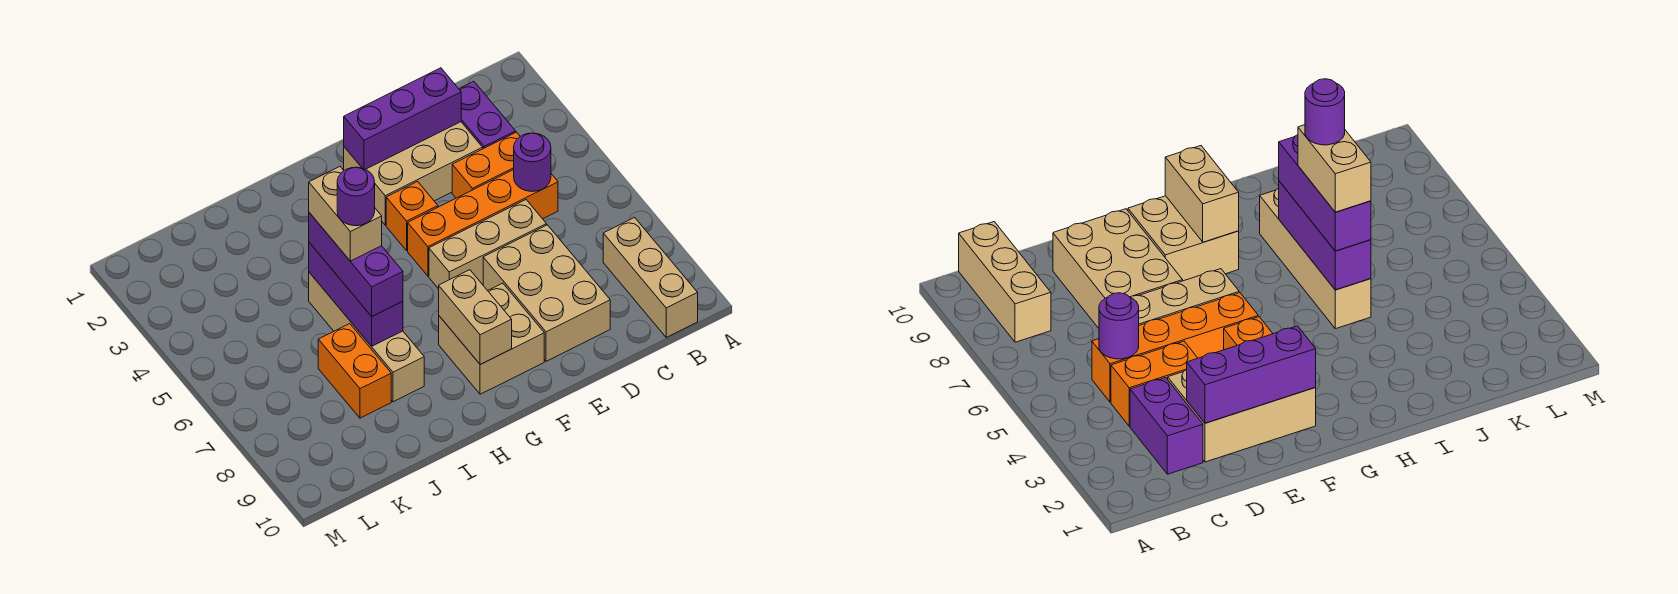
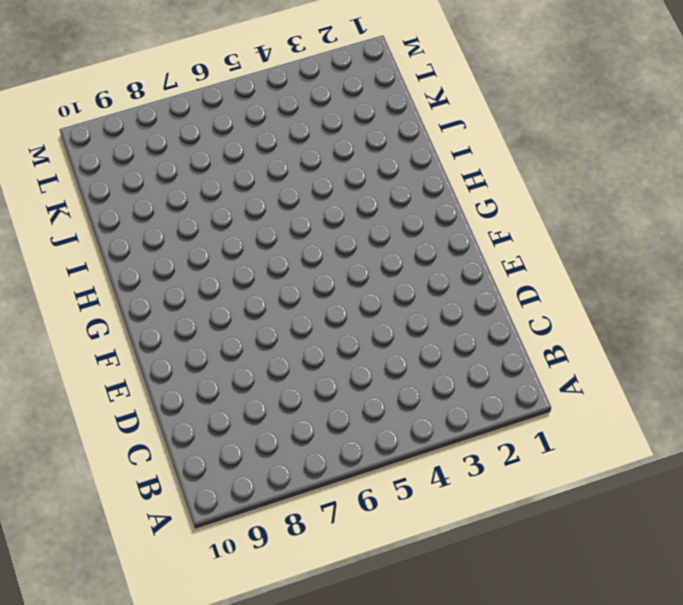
none -> tan 1x3 brick [603,218,698,337]
none -> purple 1x2 brick [459,81,516,149]
none -> orange 1x2 brick [452,132,520,198]

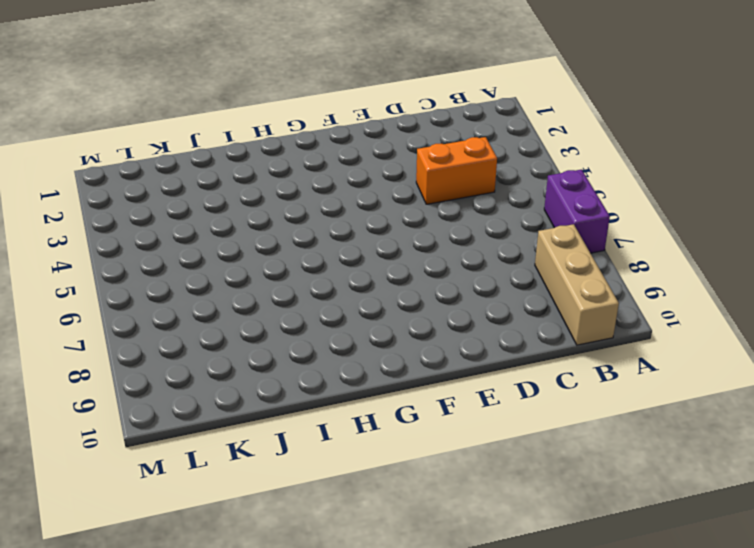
purple 1x2 brick [544,170,610,253] -> purple 1x2 brick moved to [459,81,516,149]
none -> orange 1x4 brick [408,170,558,276]
none -> tan 2x3 brick [344,122,483,225]
none -> tan 1x3 brick [429,200,546,289]

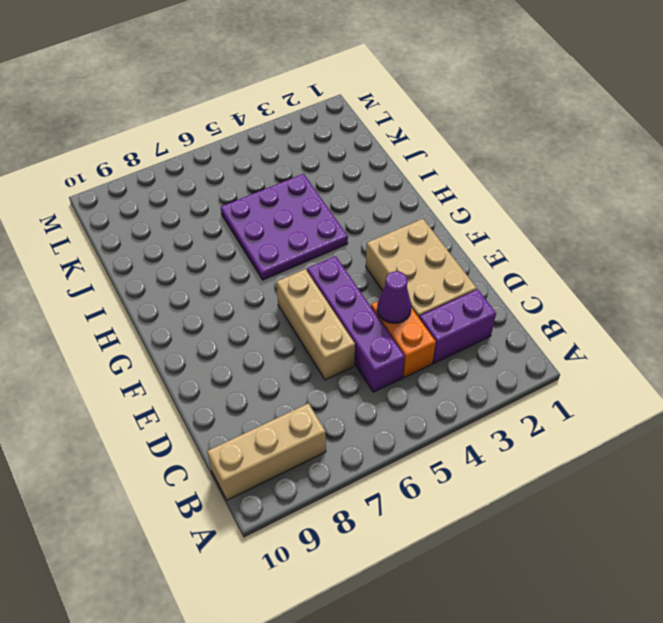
purple 1x4 brick [307,256,405,392] -> orange 1x4 brick [408,170,558,276]
purple 1x1 cone [377,271,411,323] -> none
purple 3x3 plate [221,174,348,280] -> tan 1x4 brick [309,272,424,402]
none -> tan 2x3 brick [483,225,610,361]
none -> orange 1x1 brick [386,182,438,250]
none -> tan 2x2 brick [439,283,544,394]

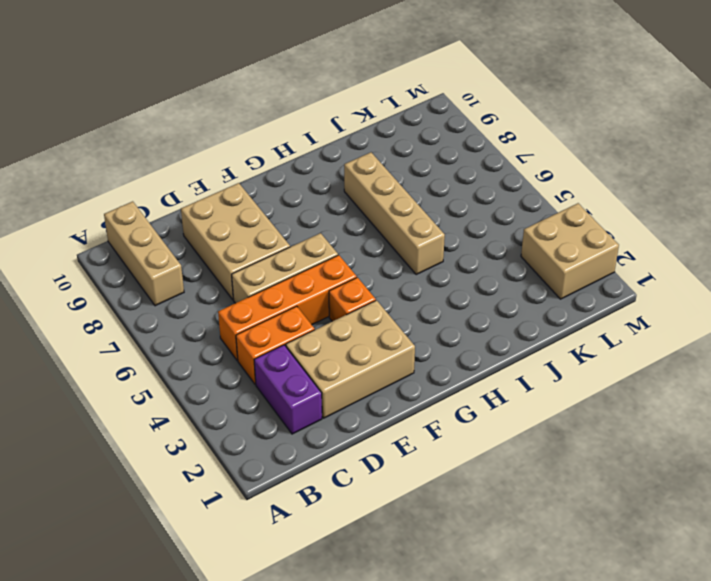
tan 2x2 brick [521,203,619,299] -> tan 2x2 brick moved to [439,283,544,394]
none -> orange 1x2 brick [318,324,391,418]
none -> purple 1x1 round brick [514,133,551,192]
none -> purple 1x3 brick [344,68,461,169]

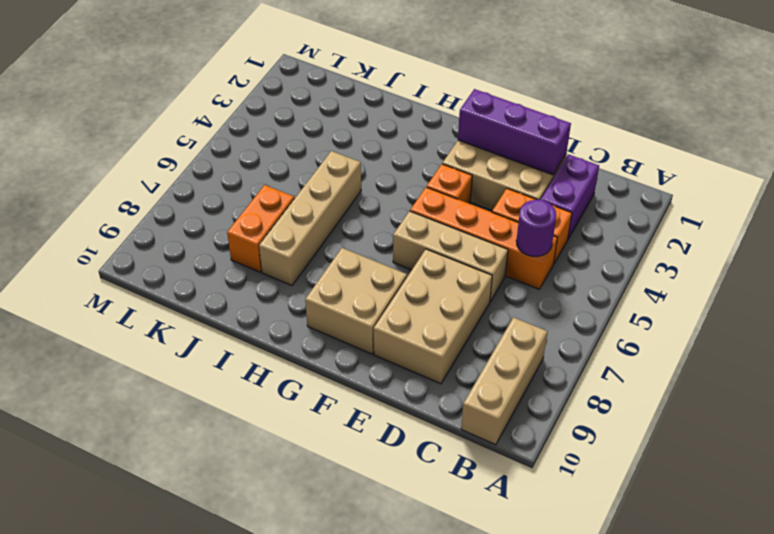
none -> tan 1x2 brick [439,270,512,365]
none -> purple 1x3 brick [309,243,403,346]
none -> purple 1x3 brick [309,213,403,316]

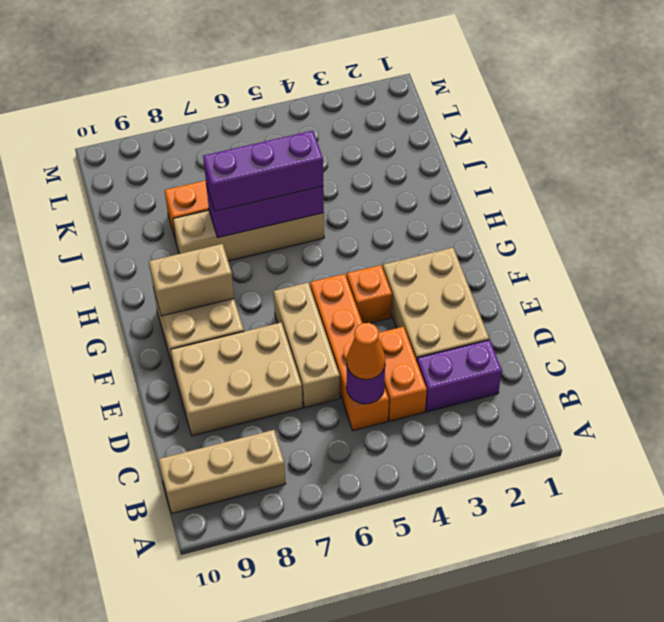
orange 1x1 cone [347,323,385,380] -> none
none -> purple 1x3 brick [344,68,461,169]
none -> tan 1x2 brick [309,167,382,261]
none -> purple 1x1 round brick [337,167,375,226]

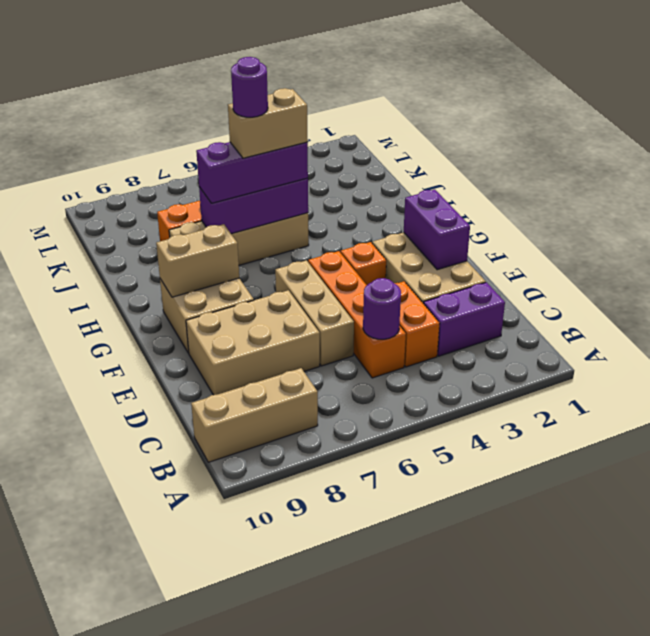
purple 1x2 brick [404,190,470,270] -> purple 1x3 brick [344,68,461,169]

